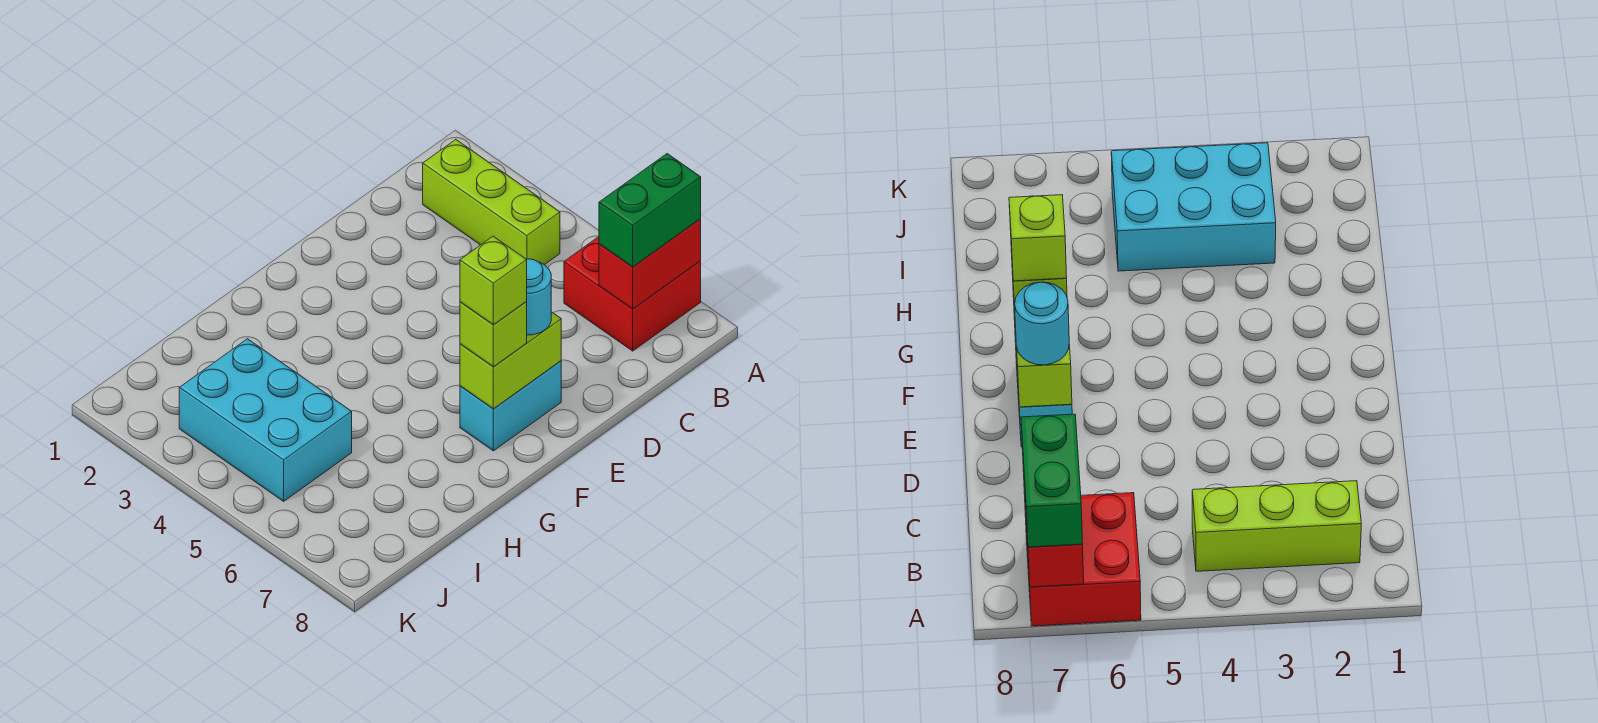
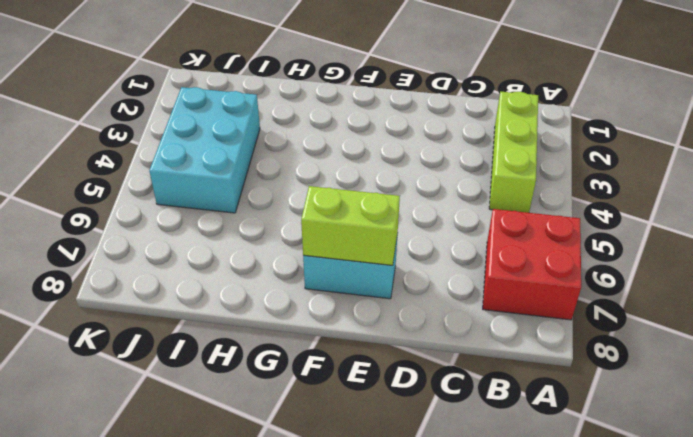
none -> red 1x2 brick [599,219,701,309]
none -> green 1x2 brick [599,154,701,267]

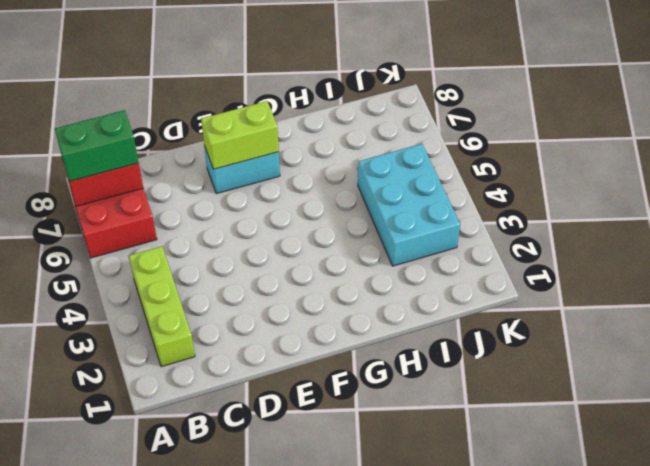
none -> cyan 1x1 round brick [526,259,551,335]
none -> lime 1x1 brick [460,301,527,367]

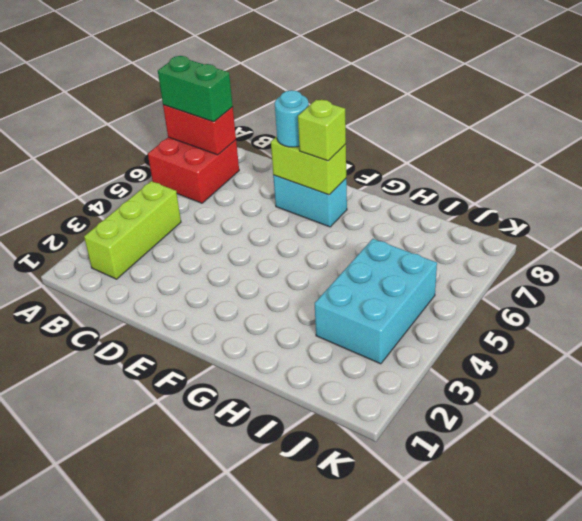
none -> lime 1x1 brick [460,236,527,325]

